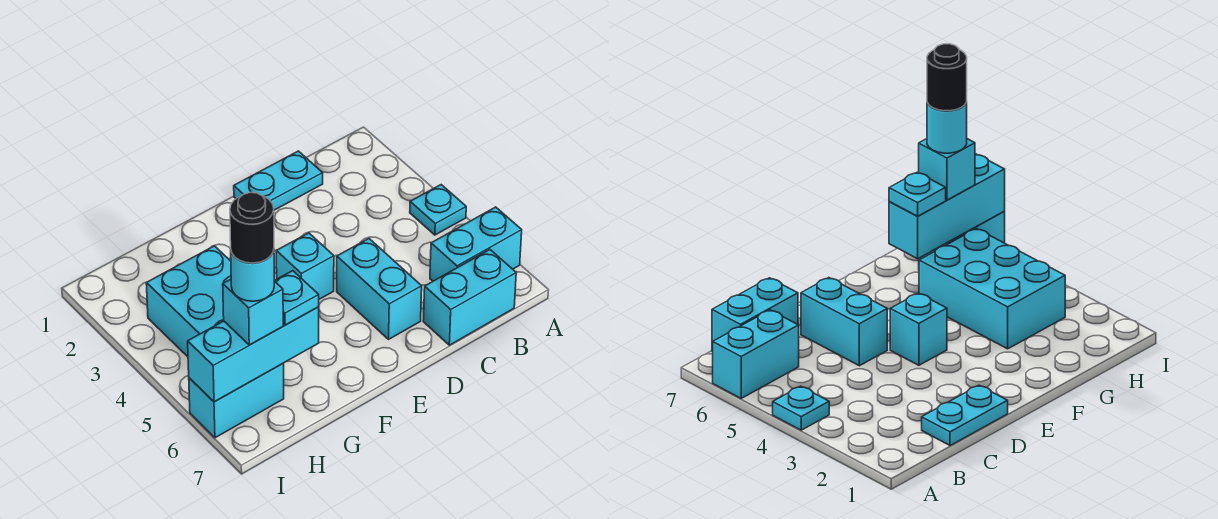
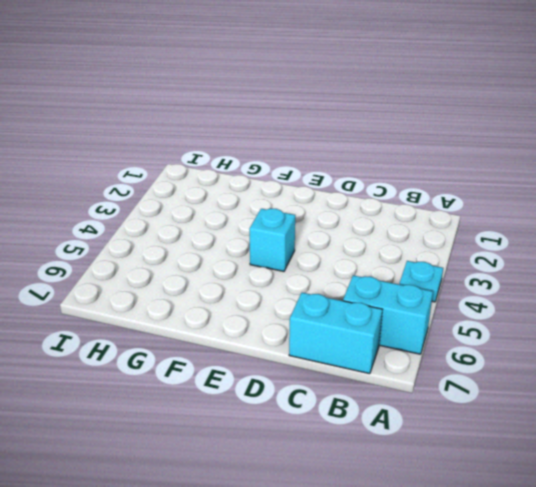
none -> cyan 1x2 plate [234,151,323,210]
none -> cyan 1x2 brick [337,239,422,339]
none -> cyan 2x3 brick [146,246,231,357]

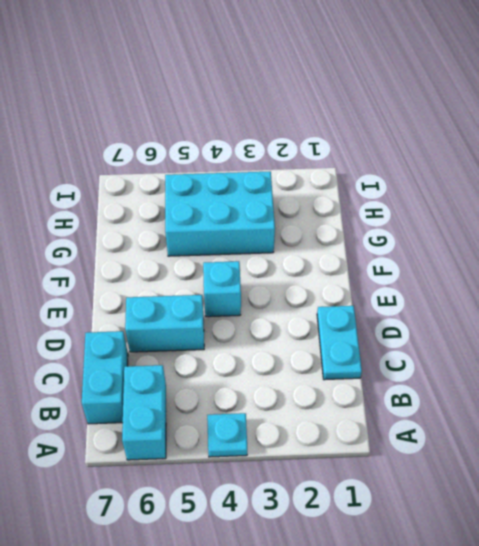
none -> cyan 1x2 brick [189,364,284,438]
none -> cyan 1x3 brick [188,307,319,402]
none -> cyan 1x1 plate [275,271,319,325]

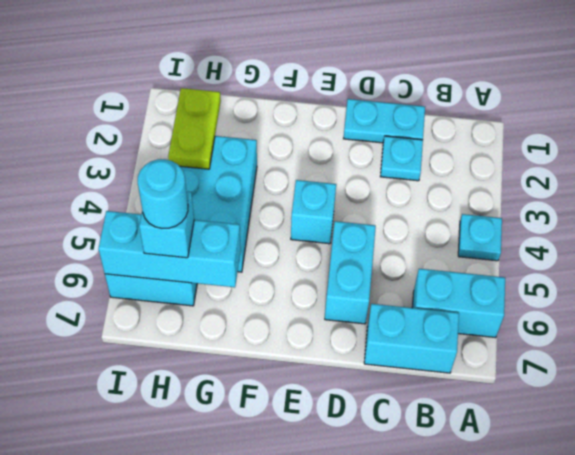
cyan 1x1 plate [380,136,423,181] -> cyan 1x1 plate moved to [275,271,319,325]
lime 1x2 plate [168,88,221,169] -> none
none -> black 1x1 round brick [230,193,274,263]

